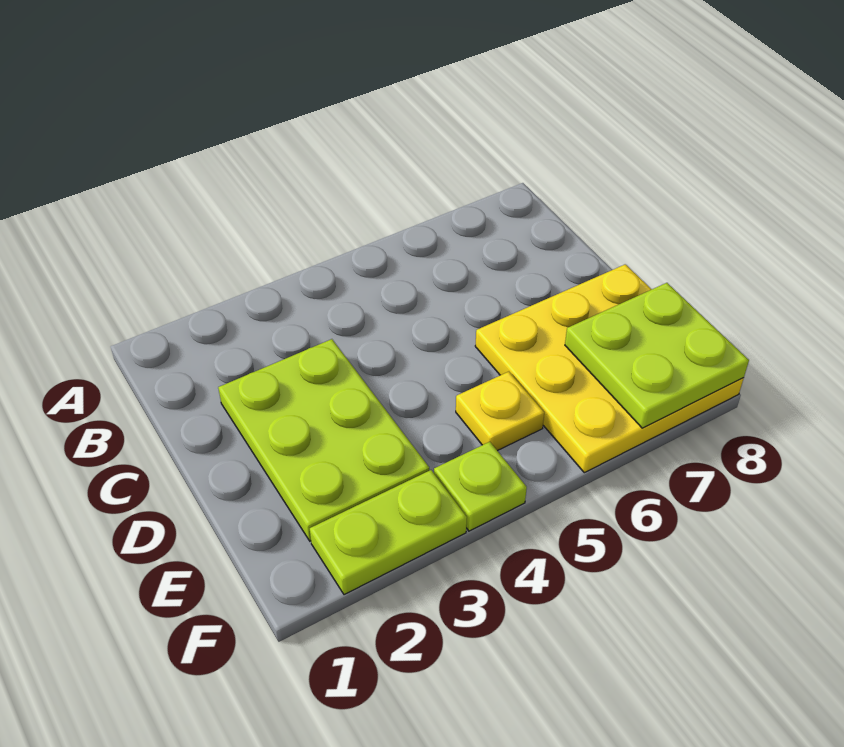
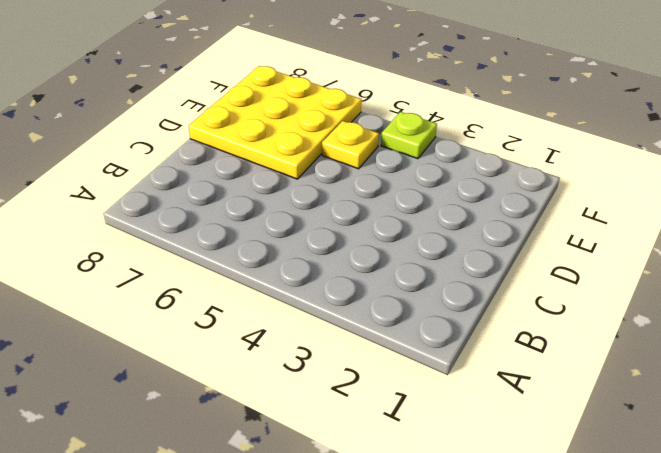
none -> lime 2x3 plate [218,339,429,541]
none -> lime 1x2 plate [310,470,467,595]

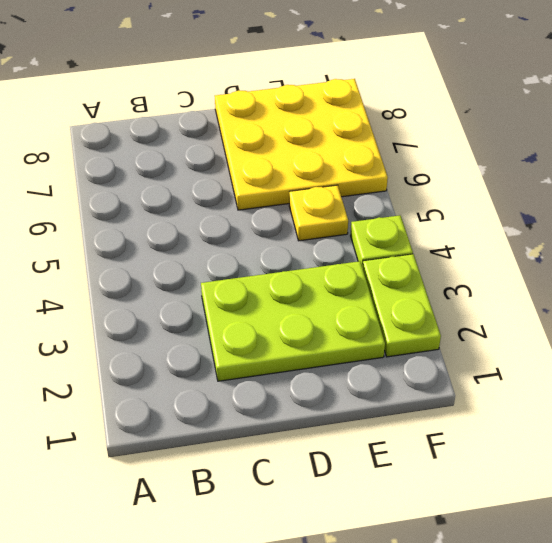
none -> lime 2x2 plate [565,283,749,428]

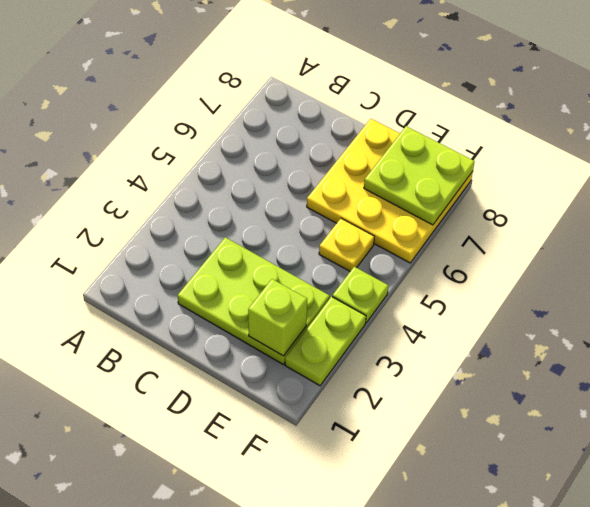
lime 1x1 brick [248,279,307,356] -> none

